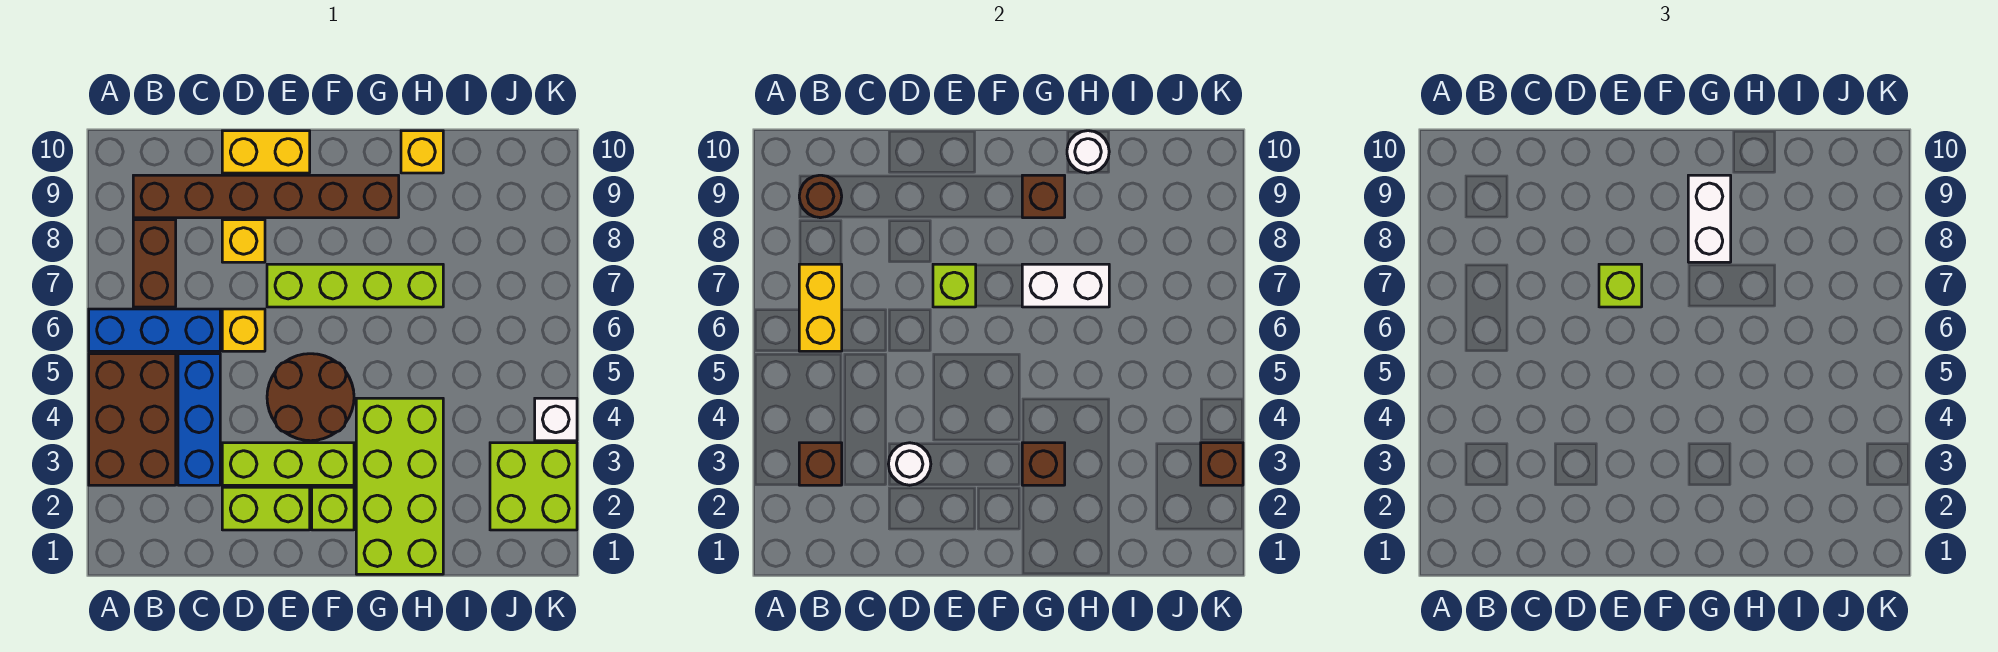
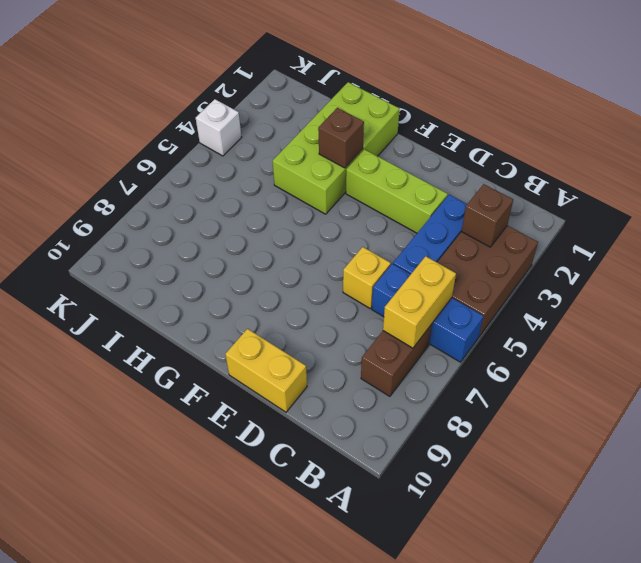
none -> brown 1x6 brick [133,175,399,218]
none -> lime 1x2 brick [222,487,310,530]
none -> yellow 1x1 brick [222,220,265,262]

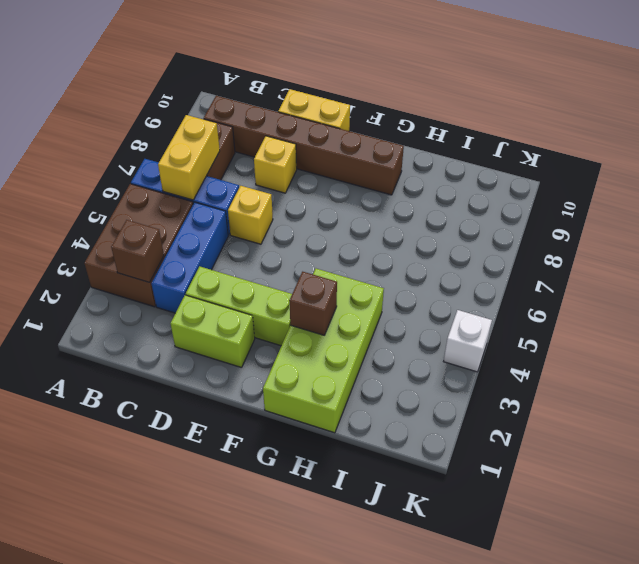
none -> brown 2x2 round brick [267,354,354,441]
none -> lime 1x4 brick [267,264,443,307]
none -> lime 1x1 brick [312,487,354,530]

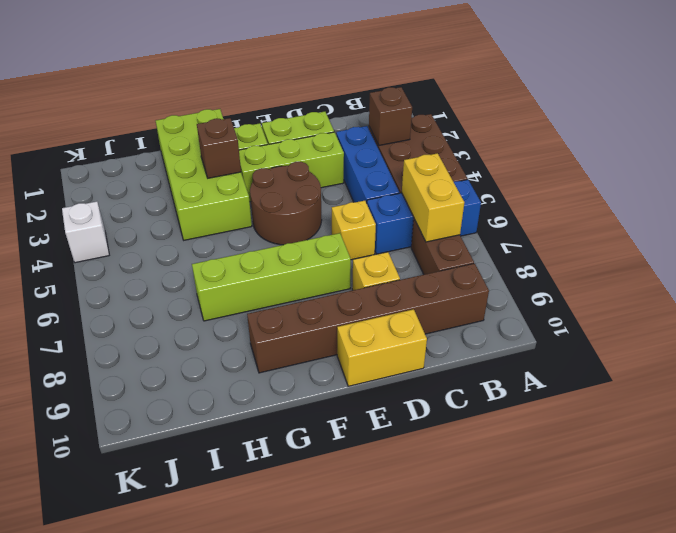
none -> yellow 1x1 brick [401,131,443,173]
none -> lime 2x2 brick [490,443,577,530]
none -> brown 1x1 round brick [799,175,842,218]

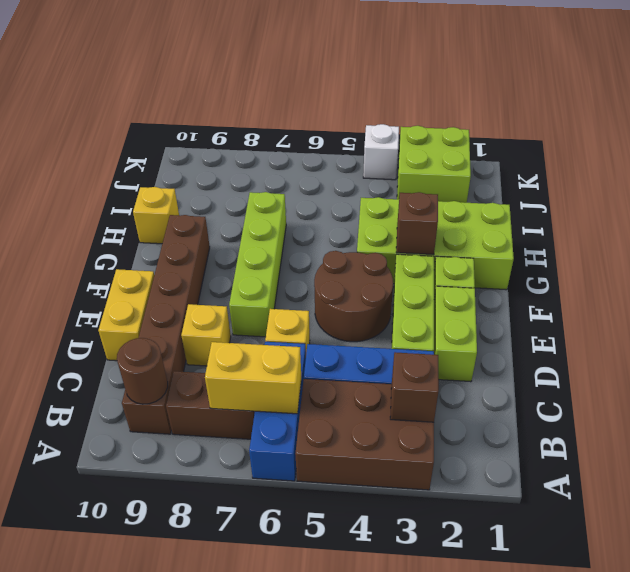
none -> white 1x1 round brick [889,443,931,485]
none -> lime 1x1 brick [933,264,976,307]
none -> white 1x2 brick [1022,264,1109,307]

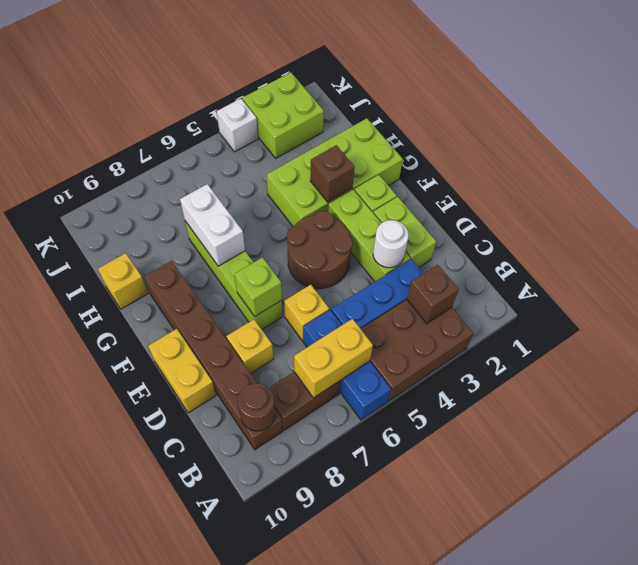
none -> brown 1x1 brick [1022,175,1065,218]
none -> white 1x1 round brick [1067,131,1109,173]
none -> brown 1x1 brick [1201,443,1243,485]

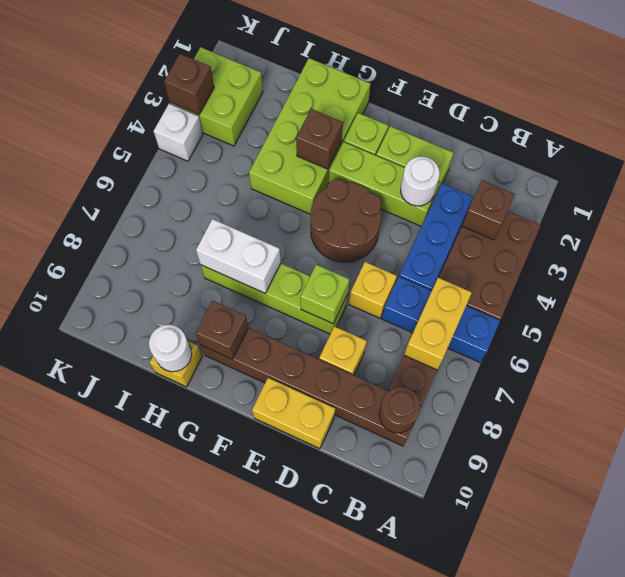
none -> lime 1x1 brick [1599,264,1642,307]
none -> white 1x2 brick [1688,175,1731,262]

